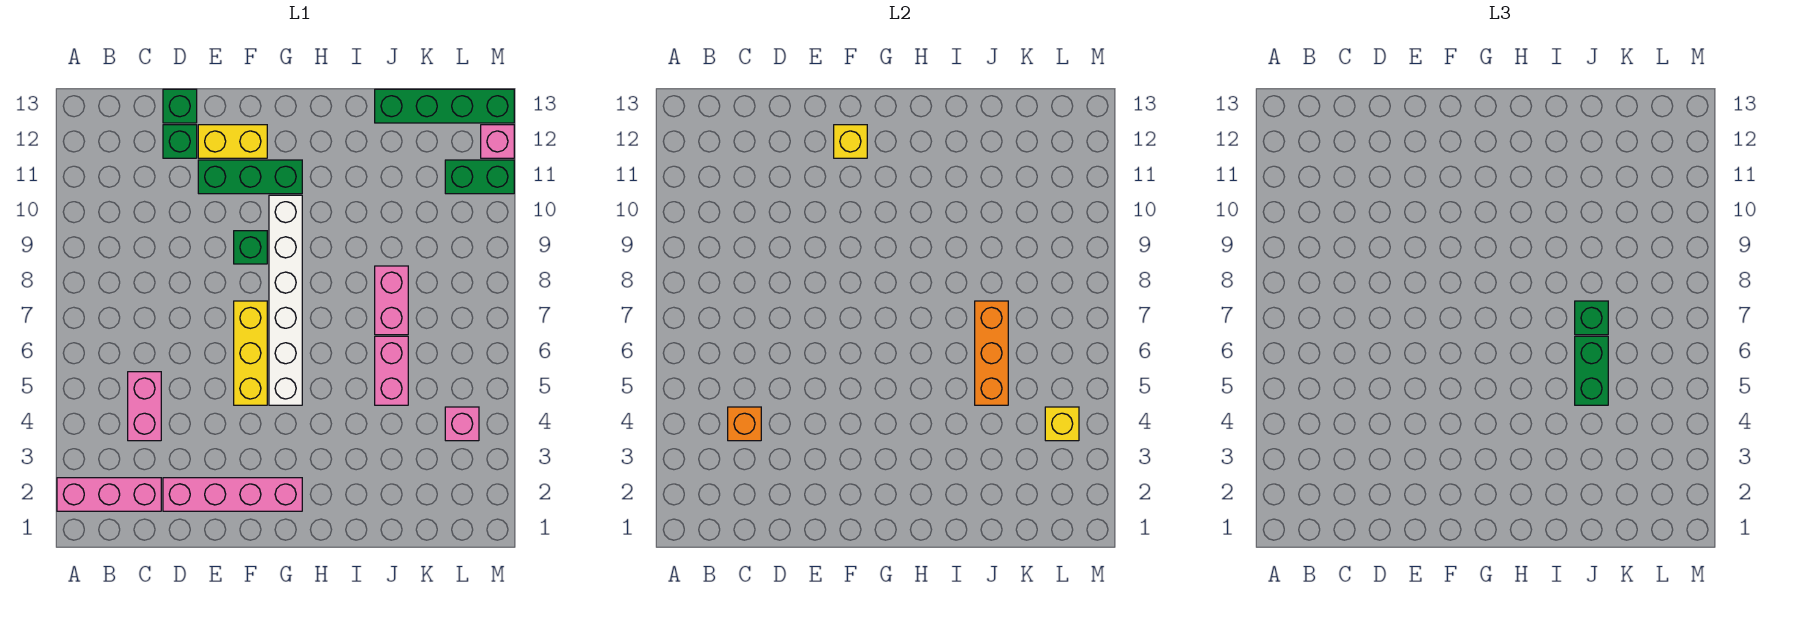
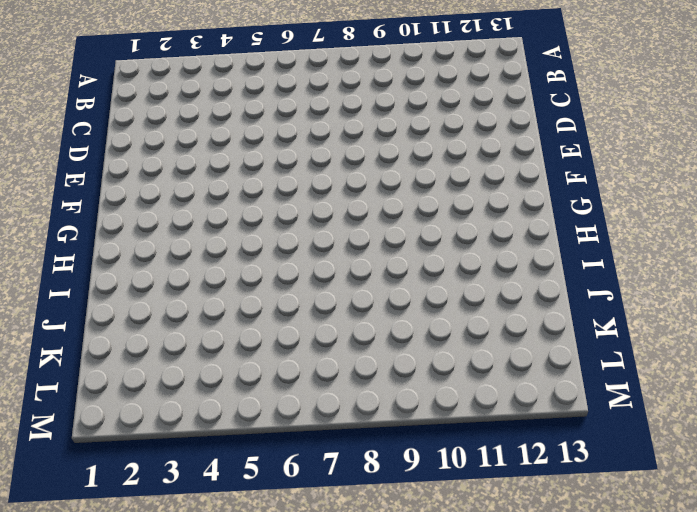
none -> pink 1x3 brick [57,478,161,511]
none -> pink 1x2 brick [128,372,161,441]
none -> pink 1x4 brick [163,478,302,511]

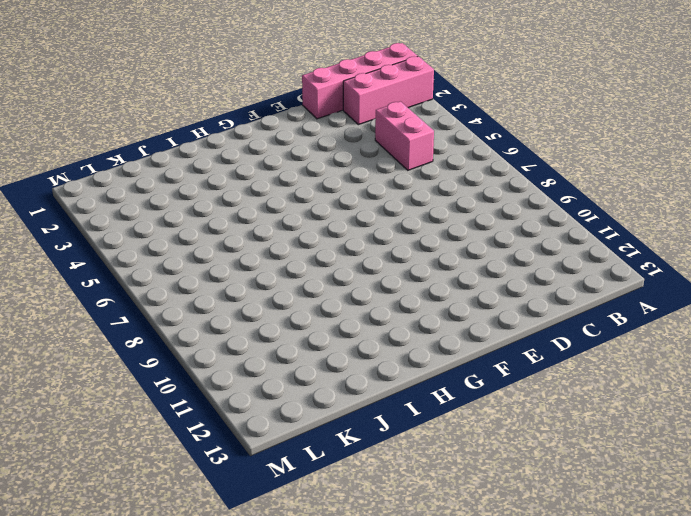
pink 1x4 brick [302,43,418,119] -> pink 1x4 brick moved to [163,478,302,511]
none -> green 1x1 brick [163,125,197,158]
none -> green 1x1 brick [163,89,197,123]
none -> green 1x3 brick [198,160,302,194]

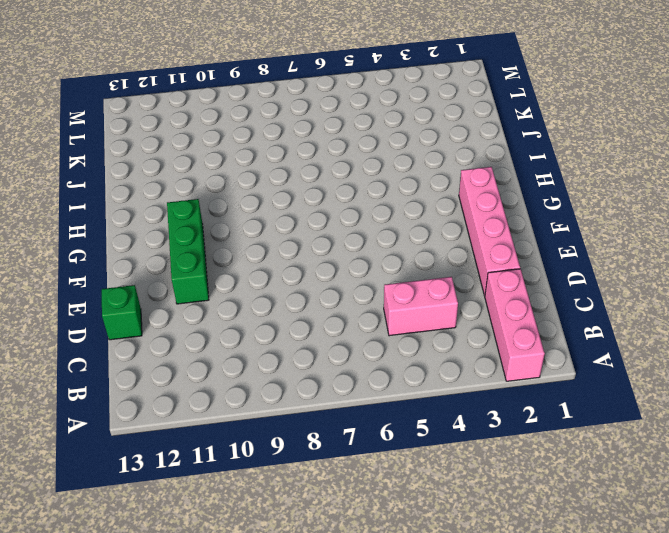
none -> green 1x1 brick [163,125,197,158]
none -> yellow 1x2 brick [198,125,267,158]
none -> yellow 1x3 brick [234,301,267,405]

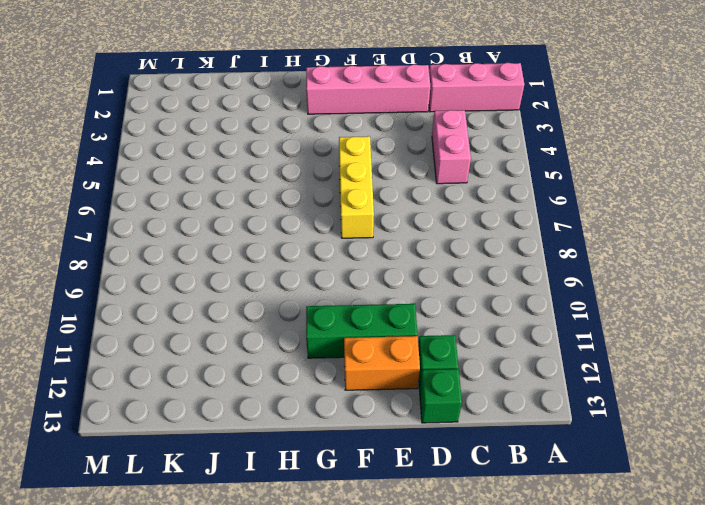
orange 1x2 brick [344,336,420,390] -> yellow 1x2 brick [198,125,267,158]
none -> green 1x1 brick [234,231,267,264]
none -> white 1x6 brick [269,195,302,405]
none -> pink 1x2 brick [375,336,408,405]

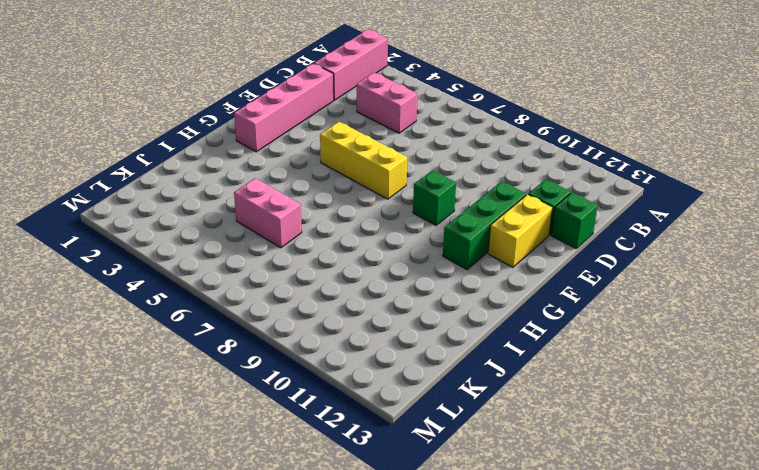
none -> white 1x6 brick [269,195,302,405]
none -> pink 1x2 brick [375,266,408,335]
none -> green 1x4 brick [375,89,514,123]

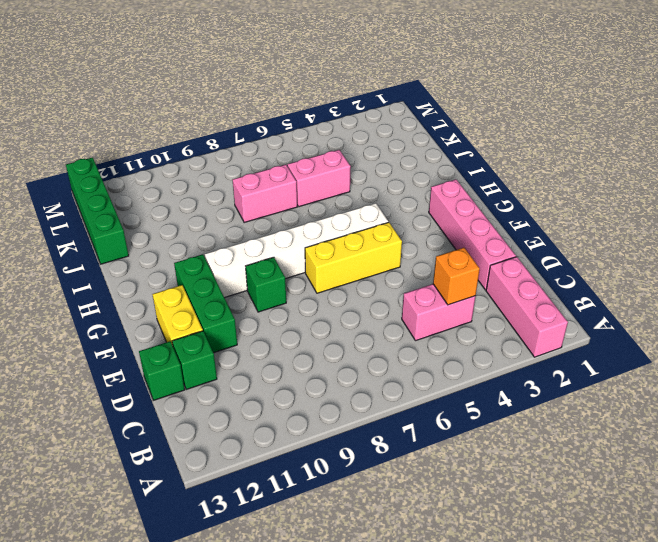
none -> pink 1x1 brick [445,407,479,441]
none -> green 1x2 brick [445,160,514,194]
none -> pink 1x1 brick [481,125,514,158]

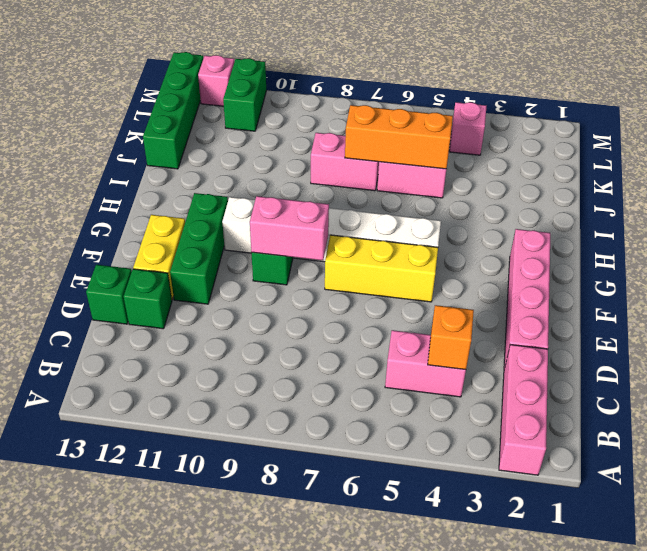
pink 1x2 brick [250,196,329,260] -> none
none -> yellow 1x1 brick [834,125,867,158]
none -> yellow 1x1 brick [1045,407,1079,441]
none -> green 1x2 brick [1575,336,1608,405]

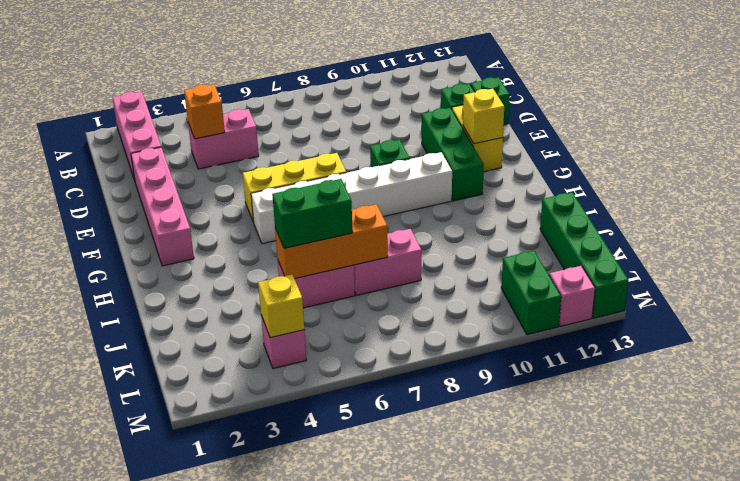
none -> green 1x1 brick [1575,301,1608,335]

